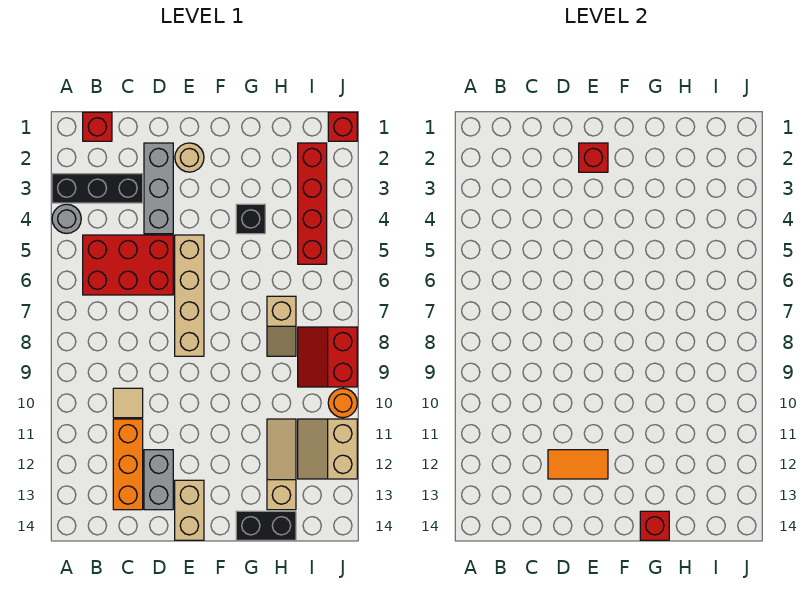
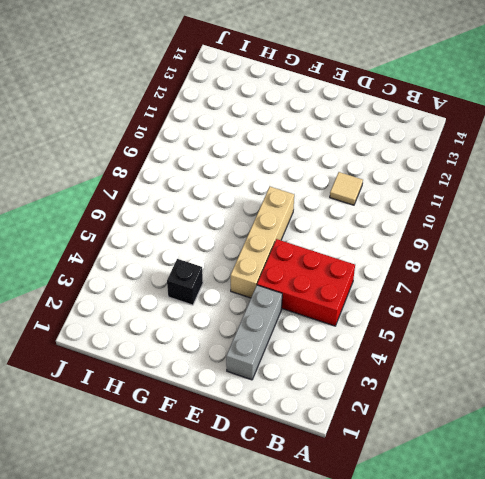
none -> black 1x3 brick [52,174,143,203]
none -> grey 1x1 round brick [52,204,81,234]
none -> red 1x1 brick [83,112,112,141]

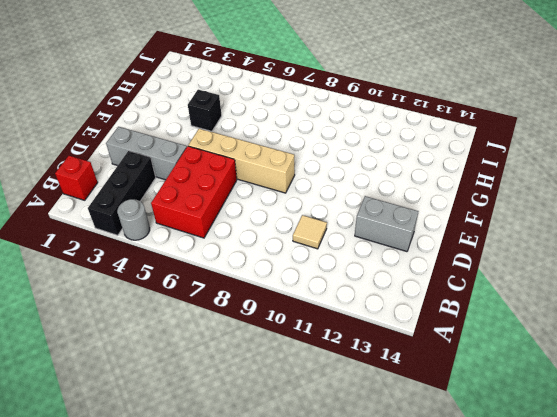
none -> orange 1x3 brick [113,419,143,510]
none -> tan 1x1 round brick [175,143,204,172]
none -> tan 1x2 brick [175,480,204,540]

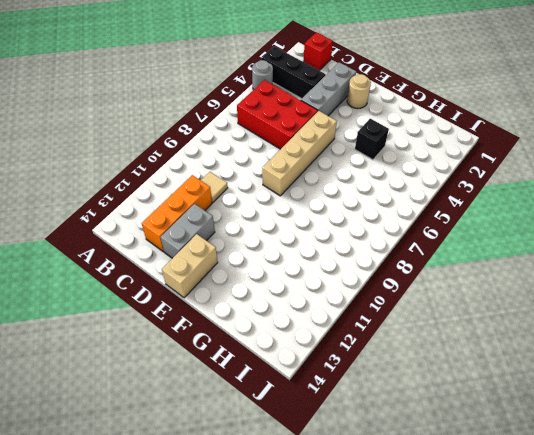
none -> black 1x2 brick [236,511,296,540]
none -> tan 1x2 slope [267,296,296,356]
none -> tan 1x3 slope [267,419,296,510]

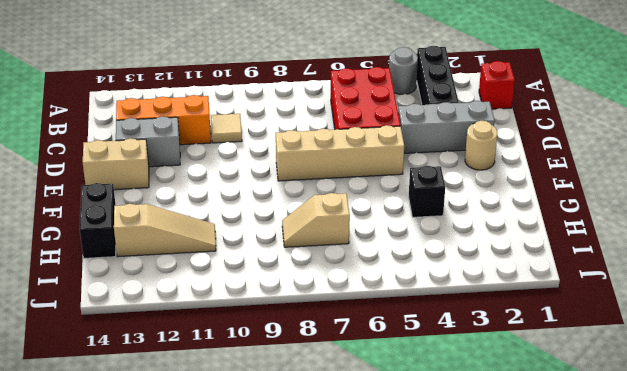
none -> red 1x4 brick [298,143,327,264]
none -> red 2x2 slope [298,327,357,387]
none -> tan 2x2 slope [298,419,357,479]

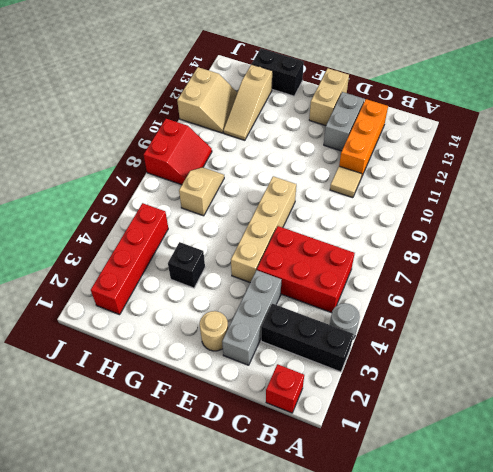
none -> red 1x1 brick [328,112,357,141]
none -> orange 1x1 round brick [328,388,357,418]
none -> orange 1x2 tile [548,450,608,479]

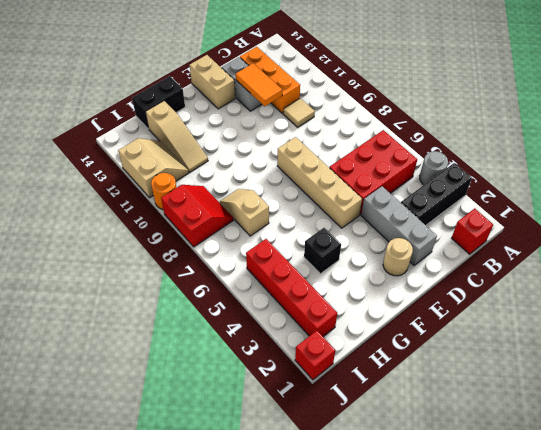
orange 1x2 tile [236,64,282,106] -> orange 1x2 tile turned to [548,450,608,479]
none -> red 1x1 brick [579,143,608,172]
none -> red 1x1 brick [640,511,669,540]

